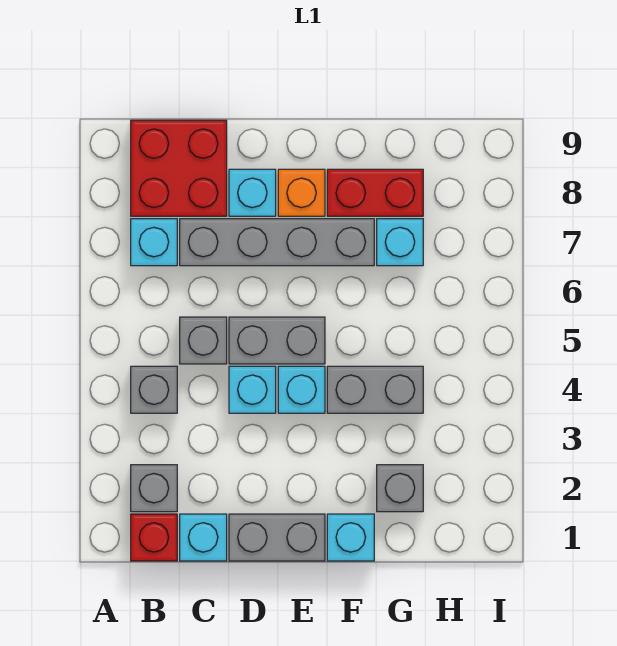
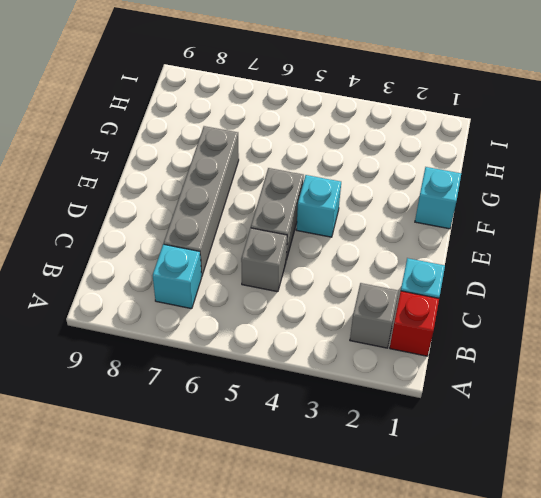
none -> grey 1x1 brick [131,366,177,413]
none -> red 2x2 brick [131,120,227,216]
none -> grey 1x2 brick [229,514,325,561]

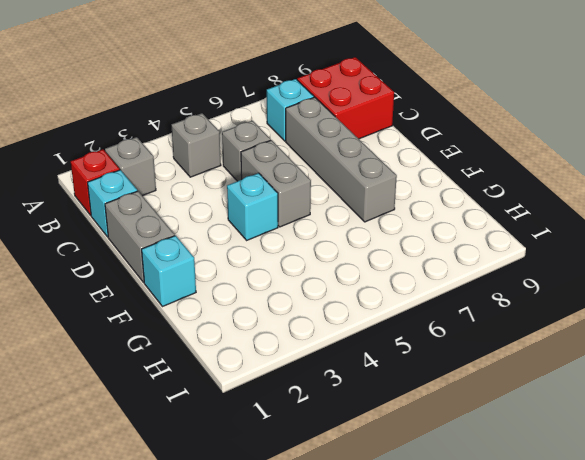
none -> cyan 1x1 brick [229,366,276,413]
none -> cyan 1x1 brick [229,169,276,216]
none -> orange 1x1 brick [278,169,325,216]

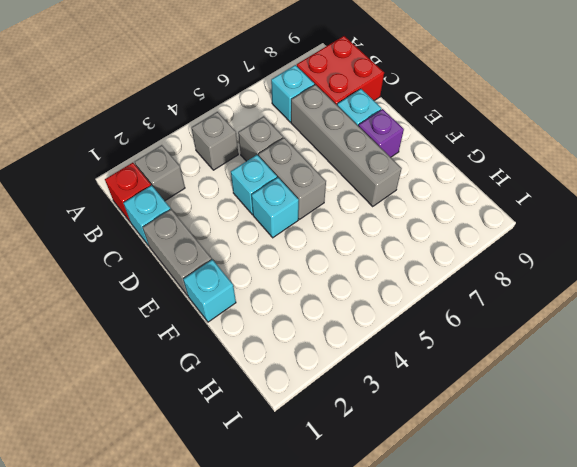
purple 1x1 brick [359,109,404,157] -> orange 1x1 brick [278,169,325,216]
none -> grey 1x2 brick [327,366,423,413]
none -> red 1x2 brick [327,169,423,216]
none -> grey 1x1 brick [377,465,423,512]

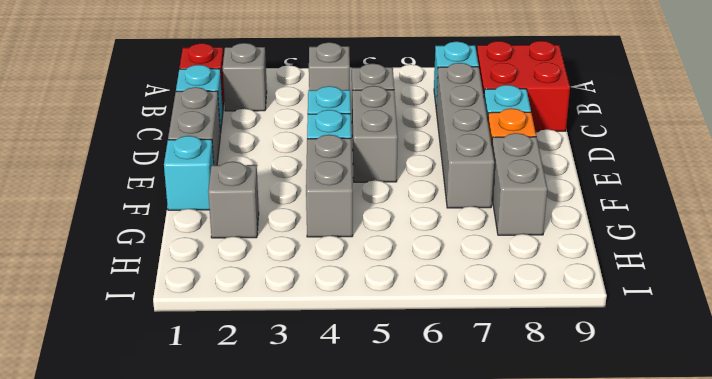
grey 1x2 brick [492,133,547,235] -> red 1x2 brick [327,169,423,216]
none -> cyan 1x1 brick [377,219,423,266]

